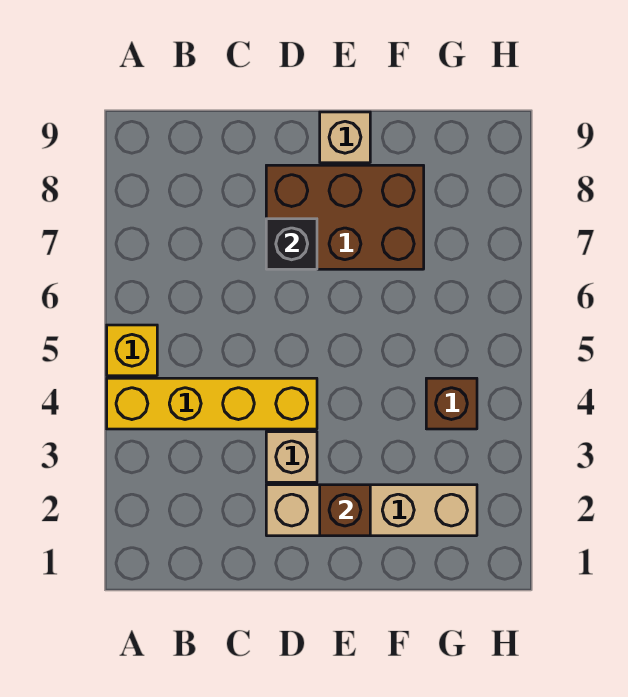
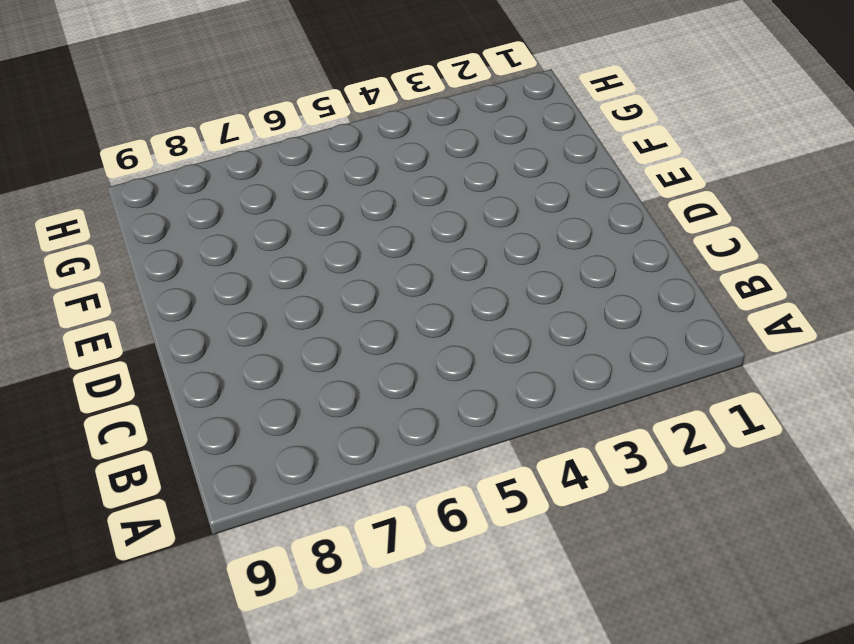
none -> yellow 1x4 brick [107,378,317,429]
none -> yellow 1x1 brick [107,325,157,376]

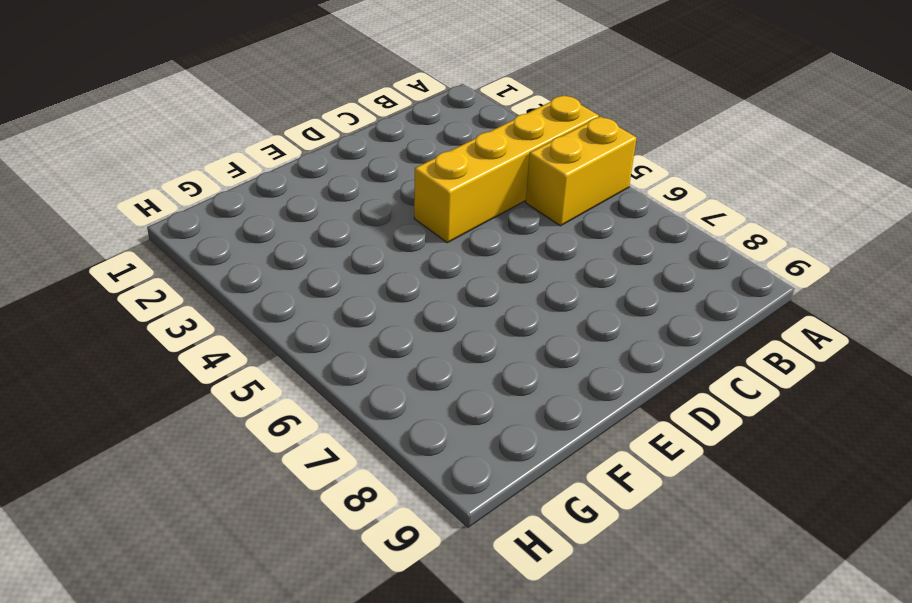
yellow 1x2 brick [526,116,636,226] -> yellow 1x1 brick [107,325,157,376]
none -> tan 1x4 brick [266,485,477,536]
none -> tan 1x1 brick [266,432,317,482]

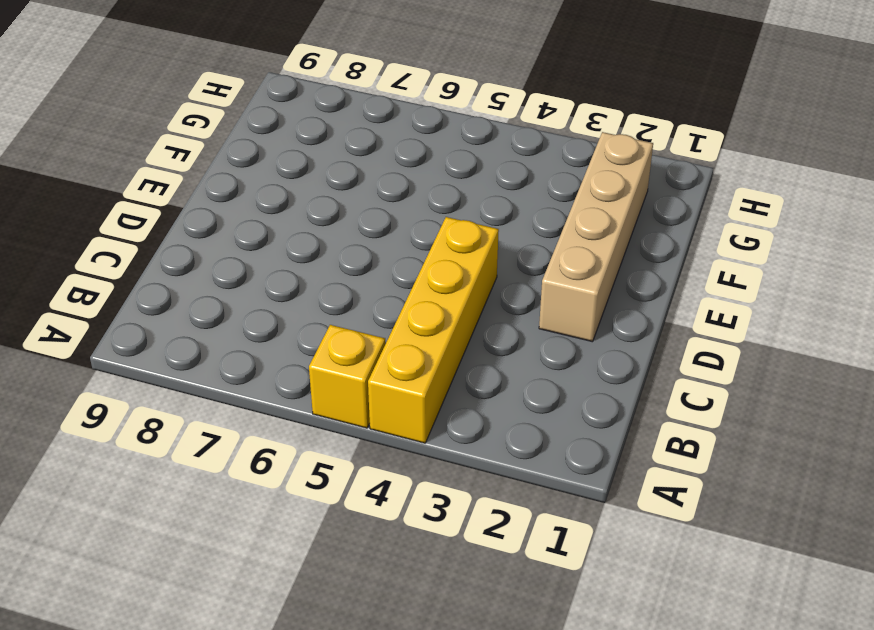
none -> tan 1x1 brick [266,432,317,482]
none -> brown 2x3 brick [266,165,424,269]

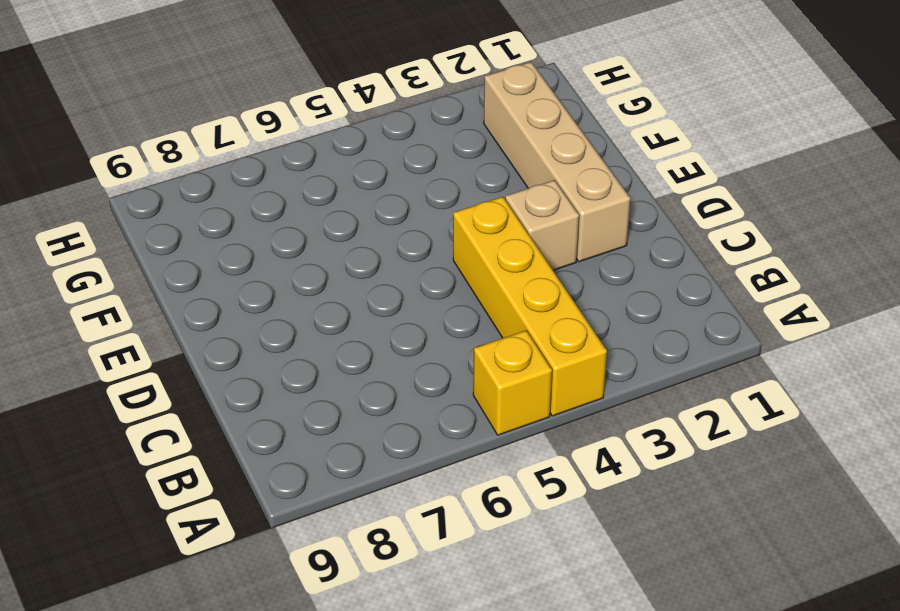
none -> brown 2x3 brick [266,165,424,269]
none -> tan 1x1 brick [320,112,370,163]

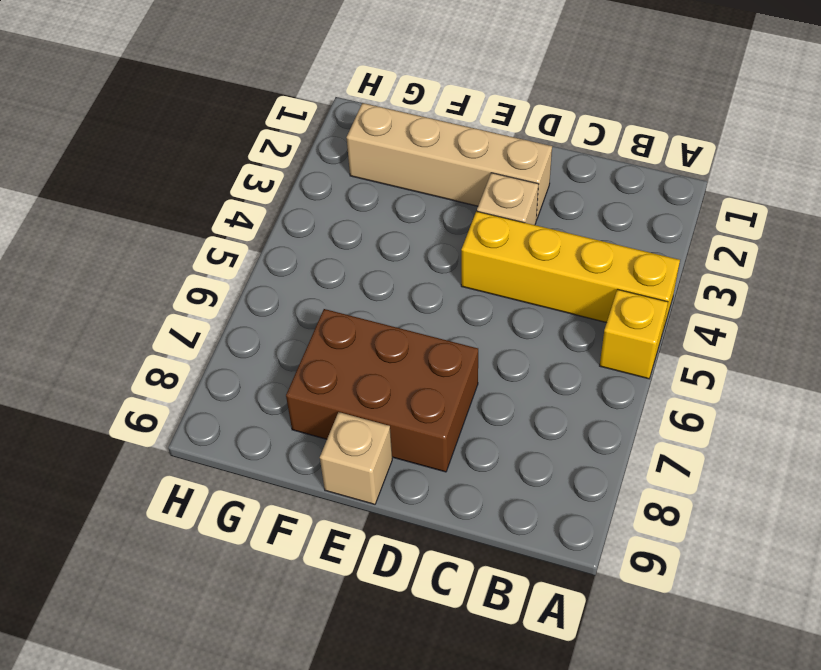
none -> brown 1x1 brick [426,378,477,429]
none -> black 1x1 brick [266,219,317,269]

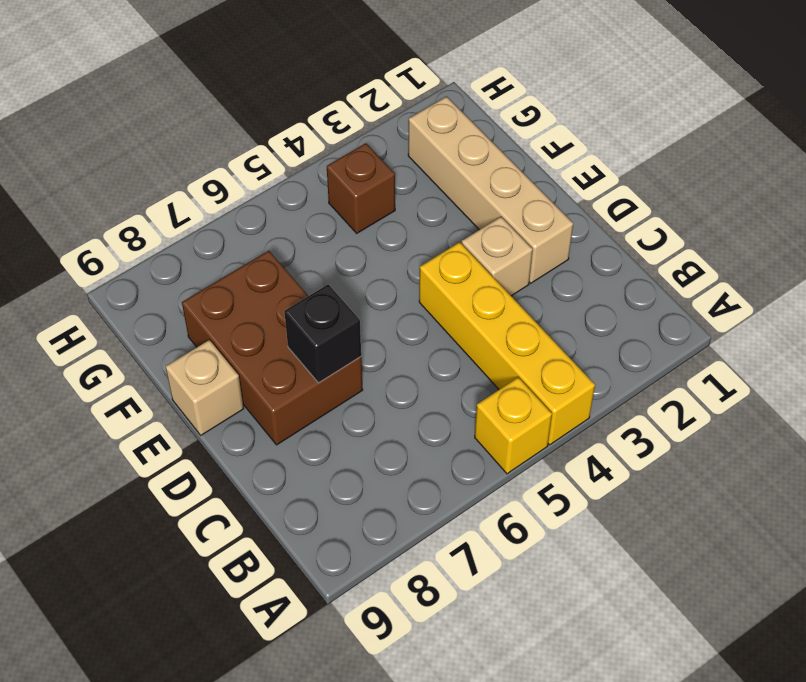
none -> brown 1x1 brick [320,485,370,536]

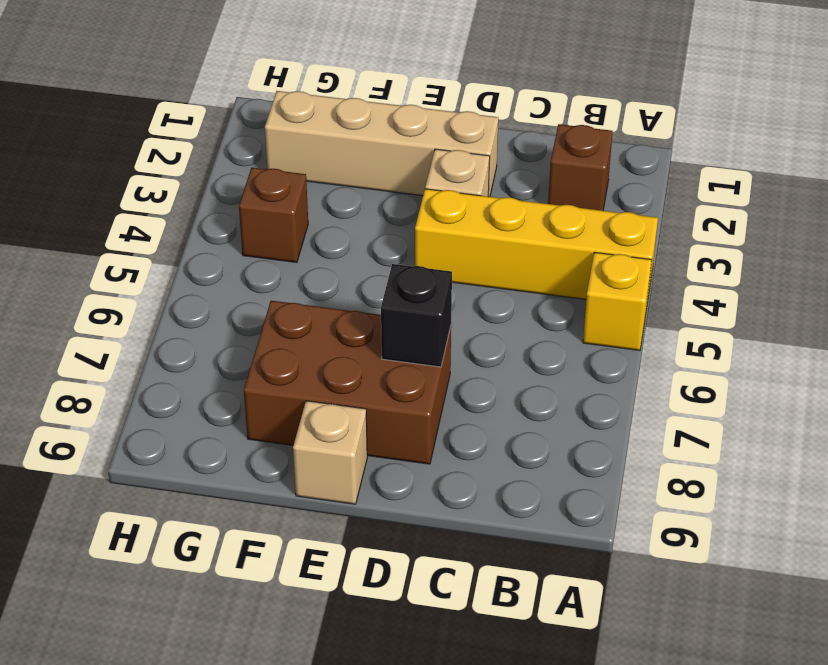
brown 1x1 brick [548,124,613,211] -> brown 1x1 brick moved to [320,485,370,536]

